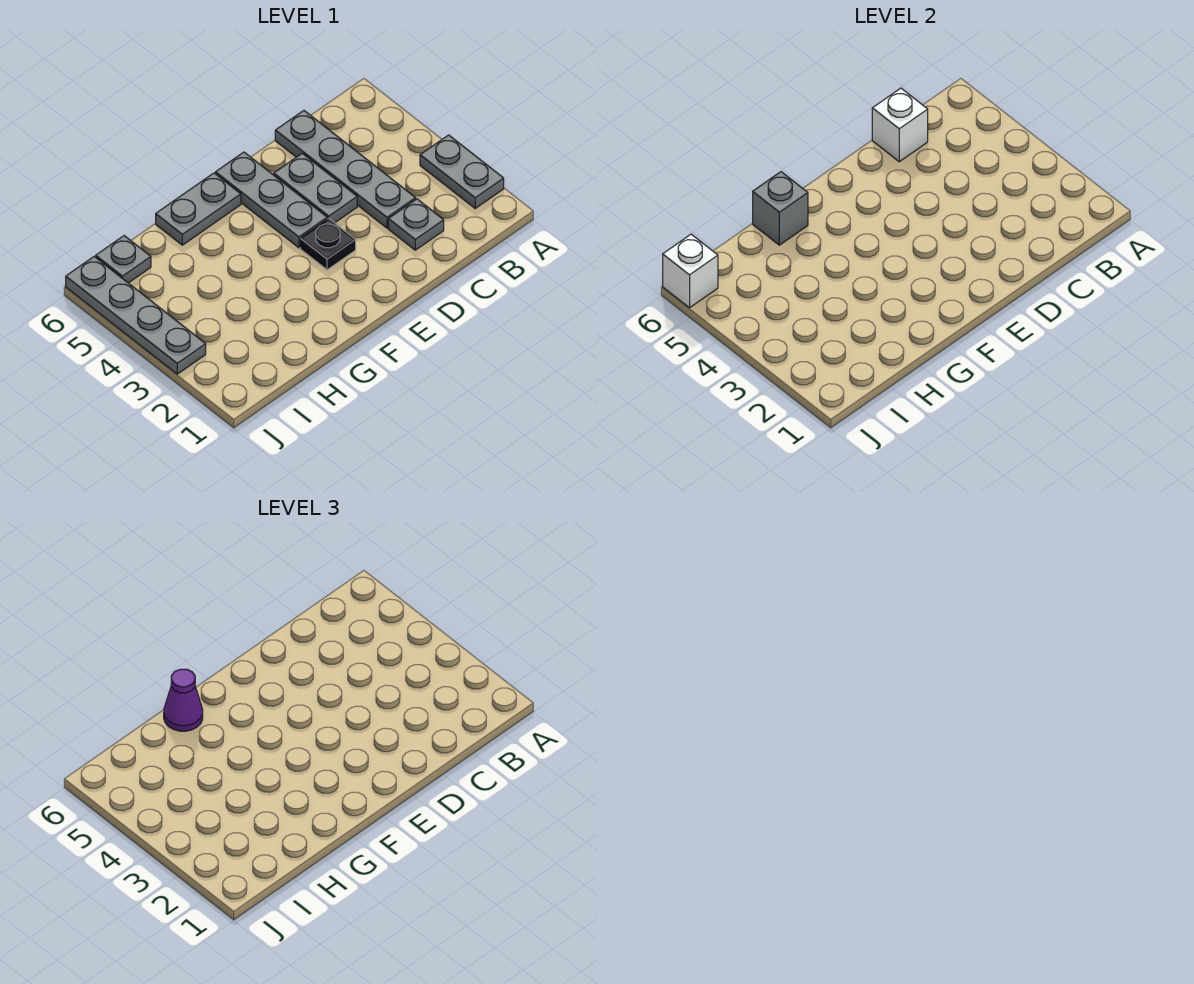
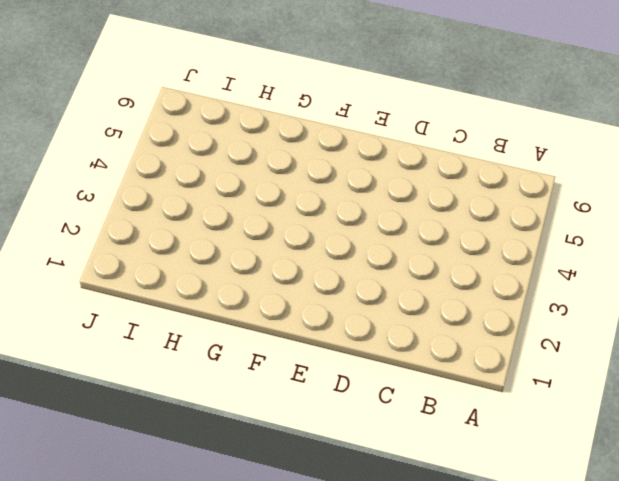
none -> grey 1x2 plate [420,135,504,208]
none -> grey 1x1 plate [388,199,444,250]
none -> grey 1x4 plate [275,111,416,228]

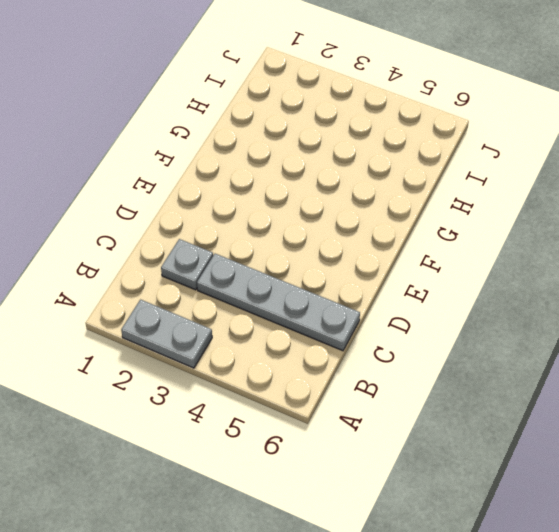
none -> grey 1x2 plate [274,153,357,223]
none -> black 1x1 plate [300,219,356,270]
none -> grey 1x3 plate [215,152,327,248]

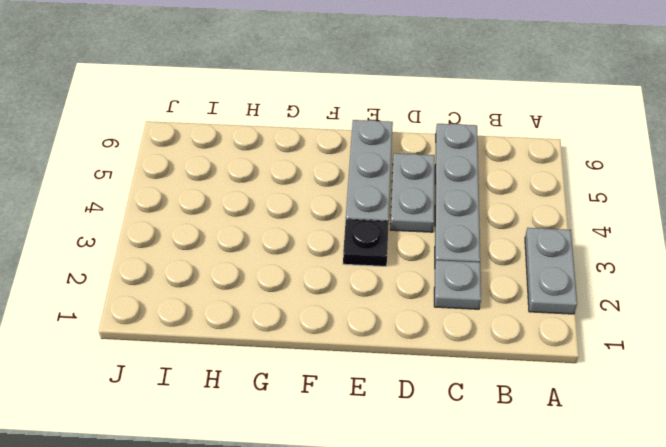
none -> grey 1x2 plate [156,173,241,245]
none -> grey 1x1 plate [96,236,151,283]
none -> grey 1x4 plate [66,257,206,374]

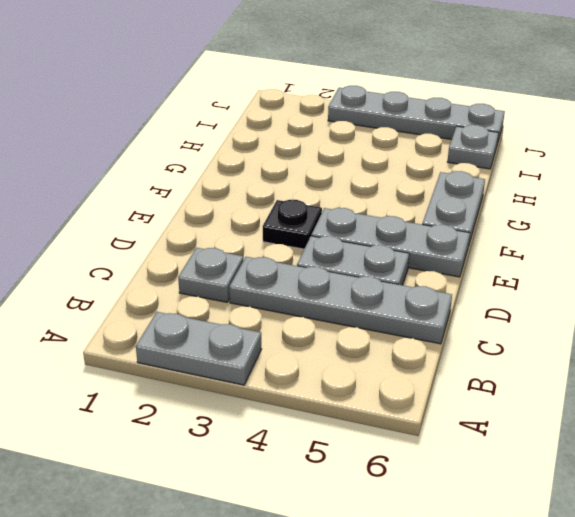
none -> white 1x1 brick [872,88,928,162]
none -> grey 1x1 brick [753,172,808,245]
none -> white 1x1 brick [663,234,718,308]

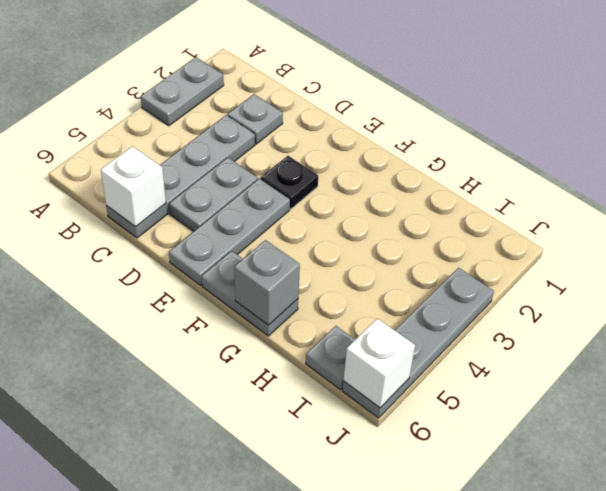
none -> purple 1x1 cone [164,669,203,731]

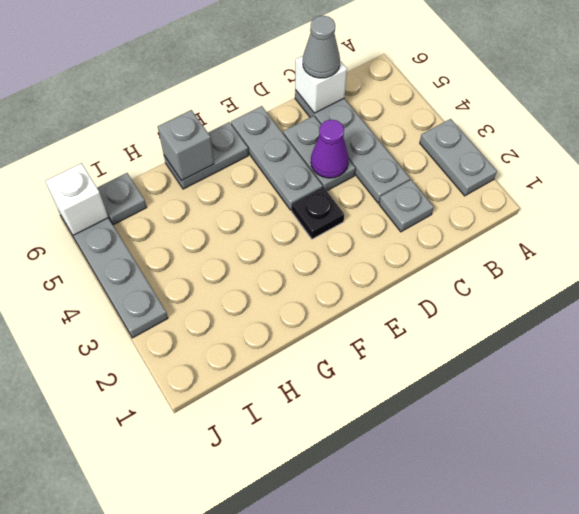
grey 1x1 cone [303,16,340,78] -> none
purple 1x1 cone [311,120,349,178] -> purple 1x1 cone moved to [164,669,203,731]

